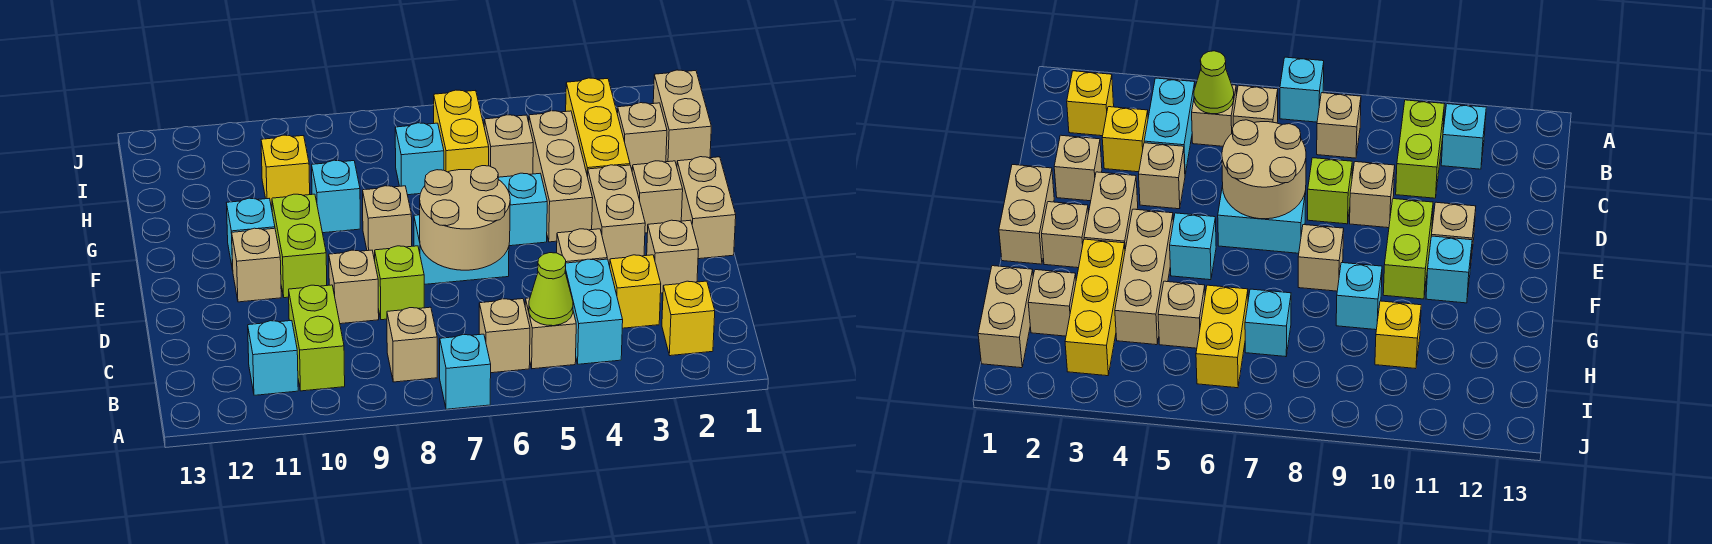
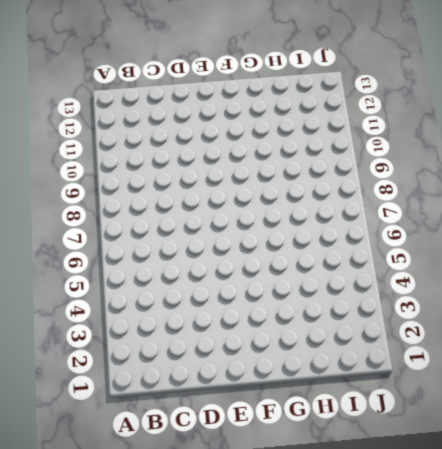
none -> cyan 1x1 brick [440,334,491,409]
none -> yellow 1x1 brick [662,281,715,356]
none -> cyan 1x2 brick [565,259,623,364]
none -> tan 1x1 brick [525,298,576,369]

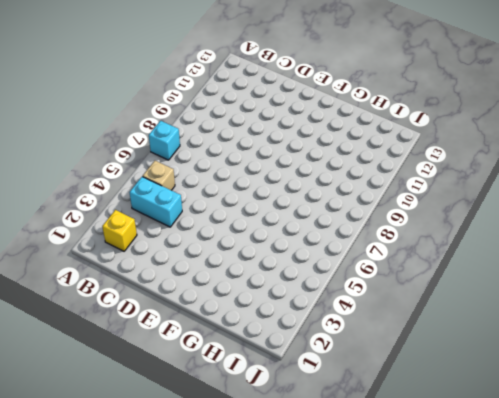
none -> tan 1x1 brick [479,299,530,373]
none -> tan 1x1 brick [387,307,437,382]
none -> lime 1x2 brick [289,285,345,391]
none -> cyan 1x1 brick [248,321,298,395]

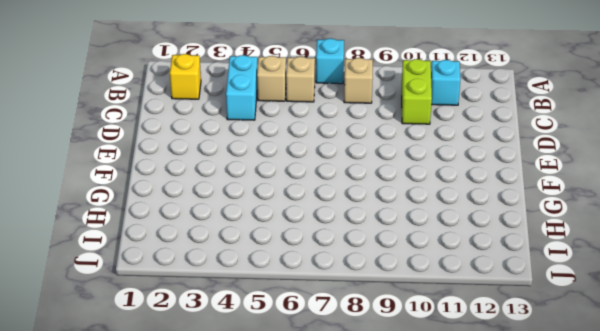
none -> yellow 1x1 brick [610,255,661,328]
none -> tan 1x1 brick [647,220,699,293]
none -> tan 1x1 brick [557,229,607,263]
none -> lime 1x1 brick [375,246,424,320]

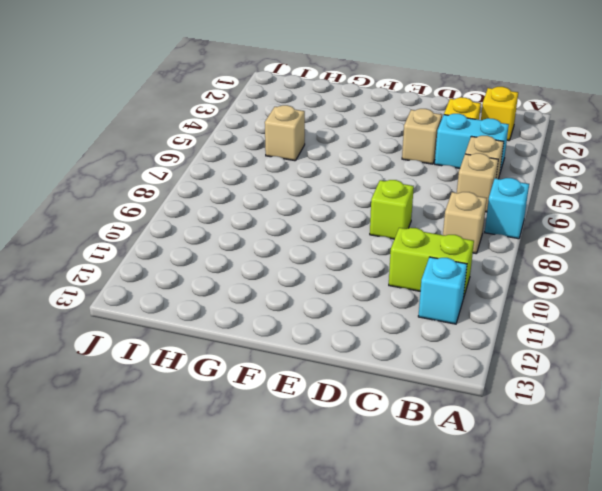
none -> tan 1x1 brick [647,220,699,293]
none -> tan 1x1 brick [329,250,379,324]
none -> tan 1x2 brick [677,157,736,259]
none -> tan 1x2 brick [588,165,645,266]

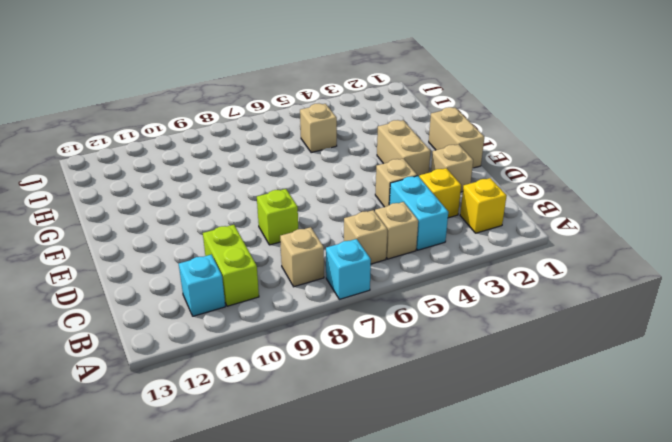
none -> tan 1x1 brick [329,250,379,324]
none -> cyan 1x2 brick [414,215,509,284]
none -> lime 1x2 brick [272,194,327,298]
none -> tan 1x1 brick [232,228,281,302]

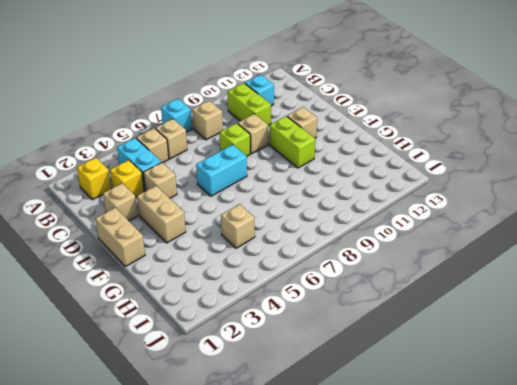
none -> tan 1x1 brick [632,161,683,233]
none -> tan 1x3 brick [529,111,593,242]
none -> cyan 1x1 brick [498,173,547,246]
none -> tan 1x1 brick [363,186,412,258]

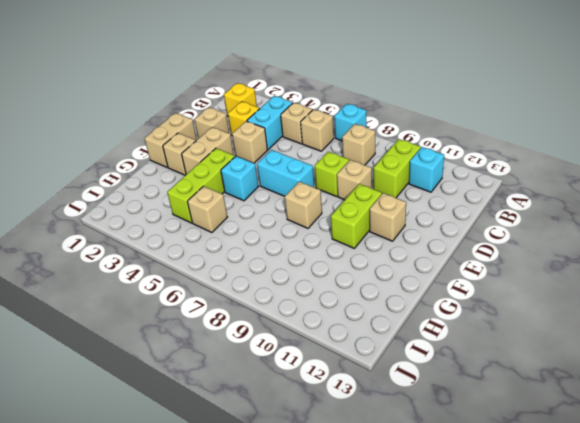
lime 1x3 brick [167,148,235,223] -> tan 1x3 brick [529,111,593,242]
none -> cyan 1x1 brick [227,198,275,270]
none -> yellow 1x3 brick [566,78,630,177]
none -> cyan 1x1 brick [312,160,360,233]
none -> tan 1x2 brick [653,70,711,166]

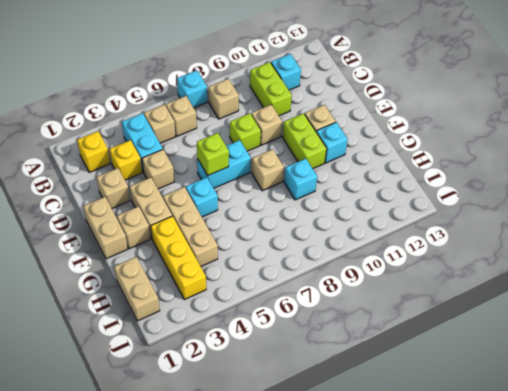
lime 1x1 brick [197,133,229,175] -> tan 2x2 round brick [420,166,510,270]
none -> tan 1x1 brick [617,103,667,169]
none -> tan 1x1 brick [484,115,533,177]
none -> yellow 1x2 brick [434,90,489,172]
none -> cyan 1x1 brick [395,123,444,195]

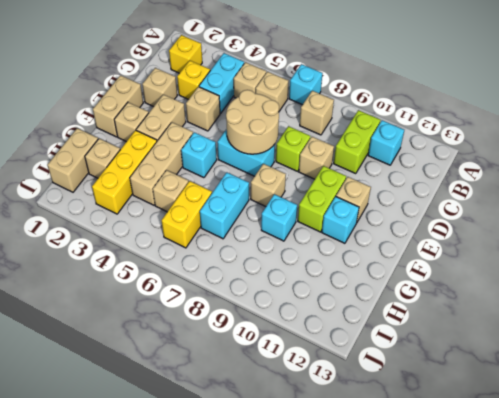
cyan 1x2 brick [200,172,249,239] -> cyan 1x1 brick [395,123,444,195]
none -> yellow 1x1 brick [261,135,310,207]
none -> lime 1x1 cone [529,253,573,326]

